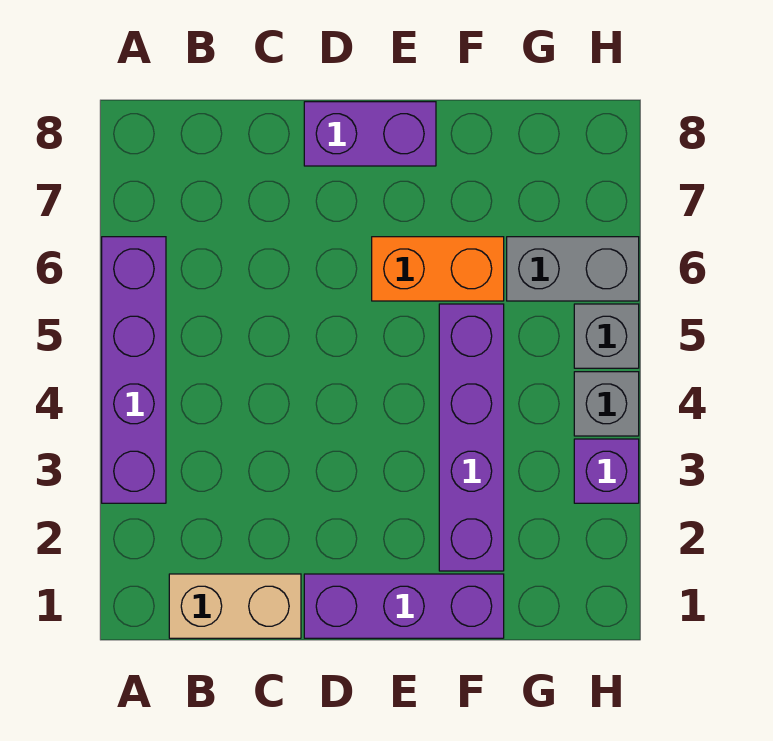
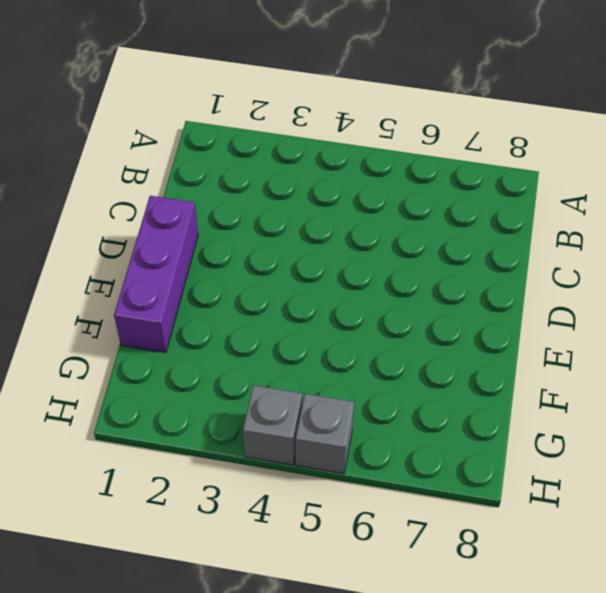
none -> purple 1x4 brick [102,237,166,503]
none -> tan 1x2 brick [169,574,301,638]

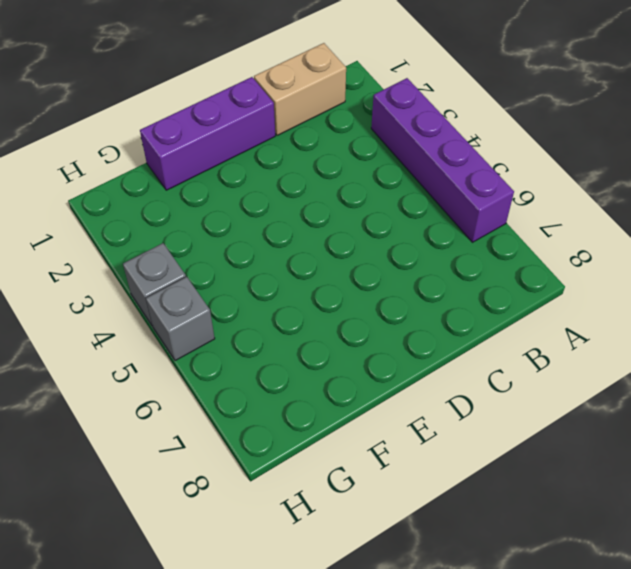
none -> purple 1x2 brick [304,102,436,166]
none -> orange 1x2 brick [372,237,504,301]

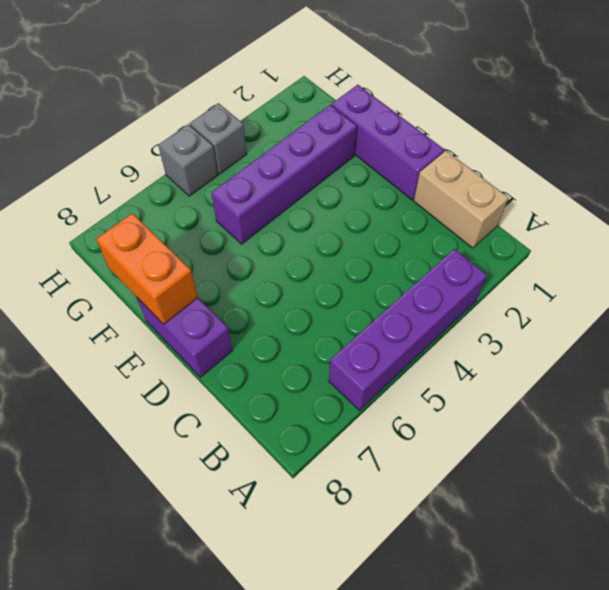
orange 1x2 brick [96,213,198,324] -> orange 1x2 brick moved to [372,237,504,301]
none -> grey 1x2 brick [507,237,639,301]
none -> purple 1x1 brick [574,439,639,503]

